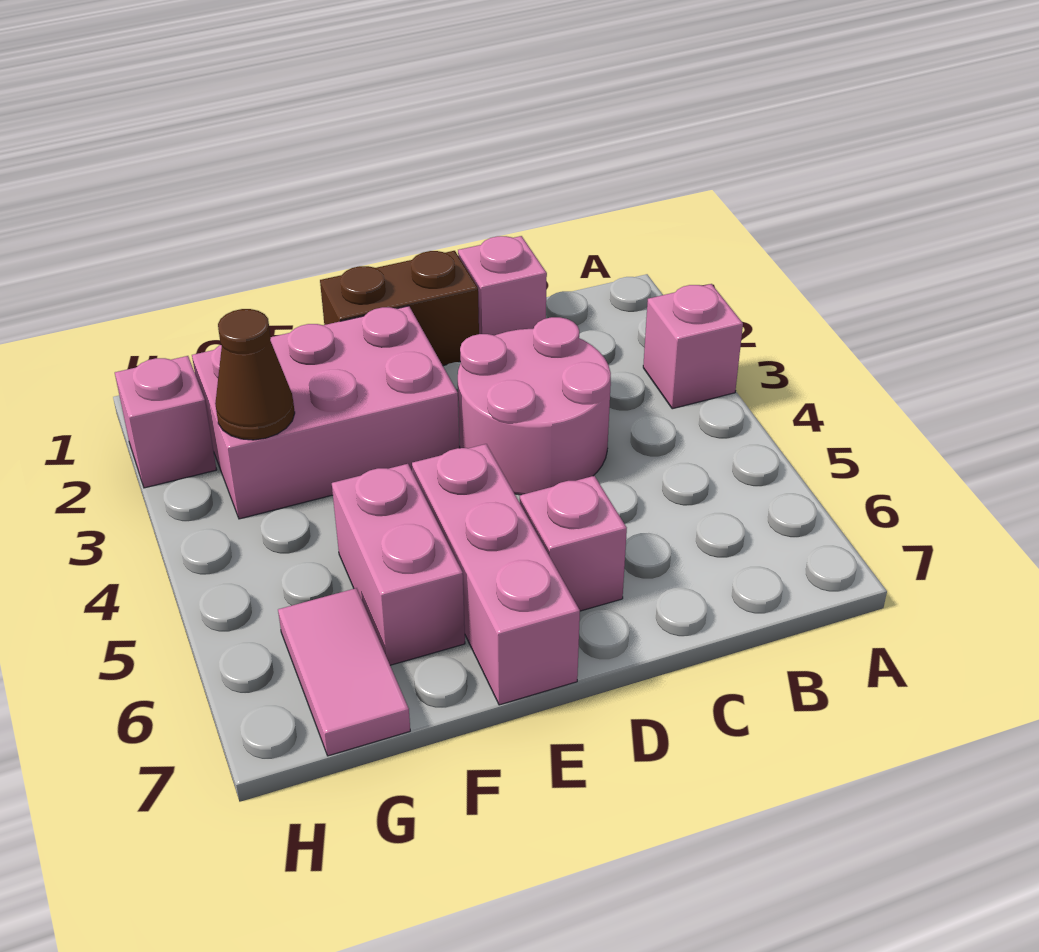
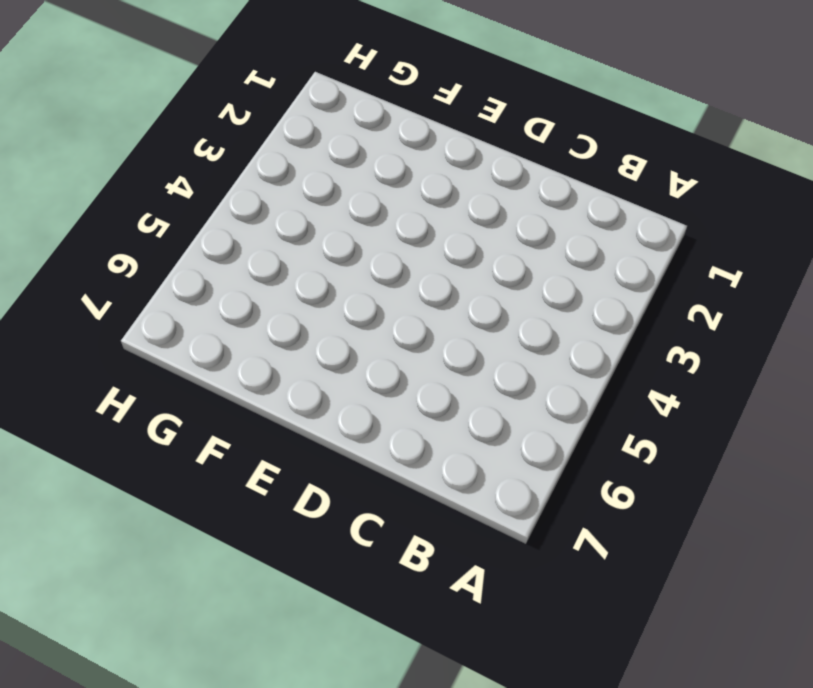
none -> pink 1x1 brick [643,284,743,409]
none -> pink 1x1 brick [458,236,547,335]

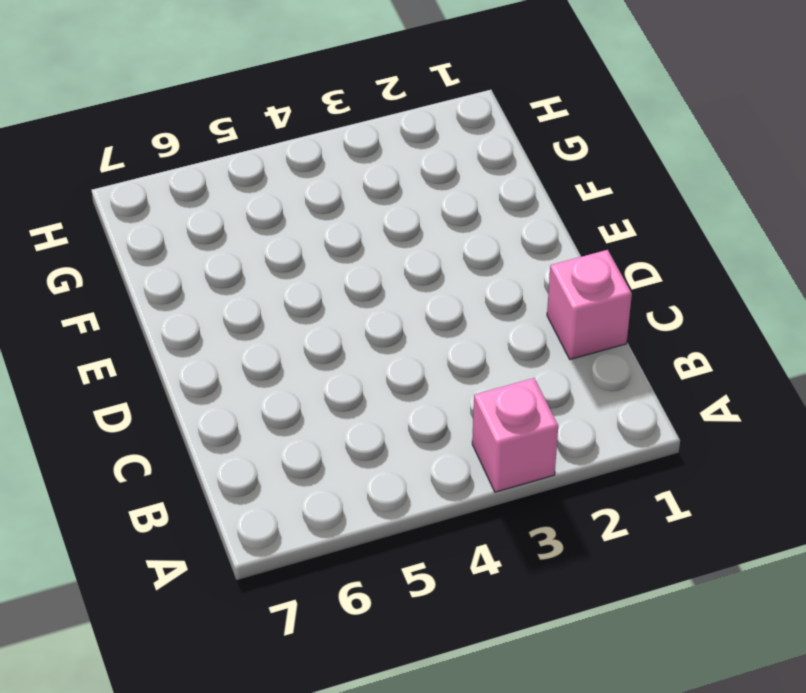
none -> pink 2x2 round brick [458,317,611,495]
none -> brown 1x2 brick [320,251,479,366]

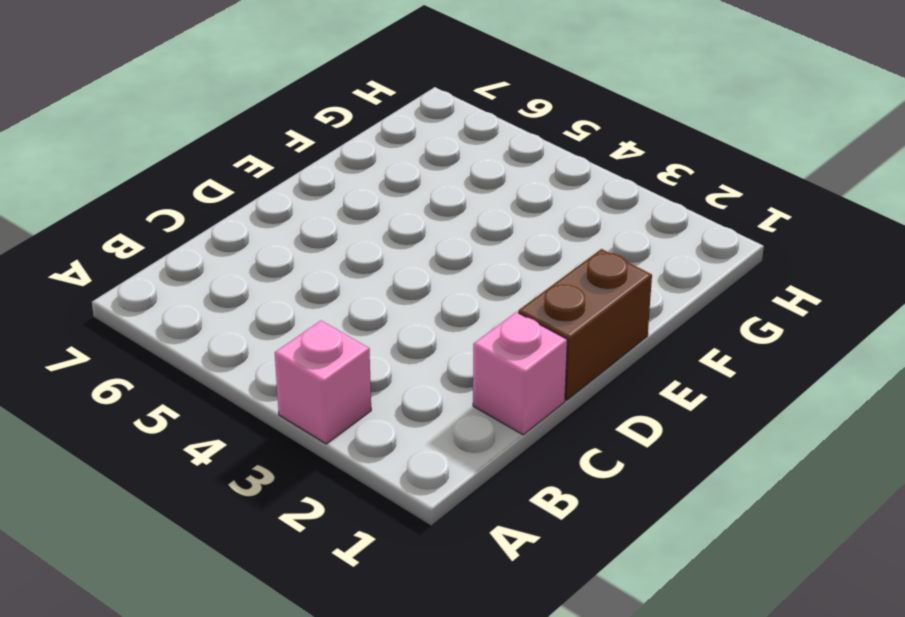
none -> pink 2x2 round brick [458,317,611,495]
none -> pink 1x1 brick [520,476,627,611]

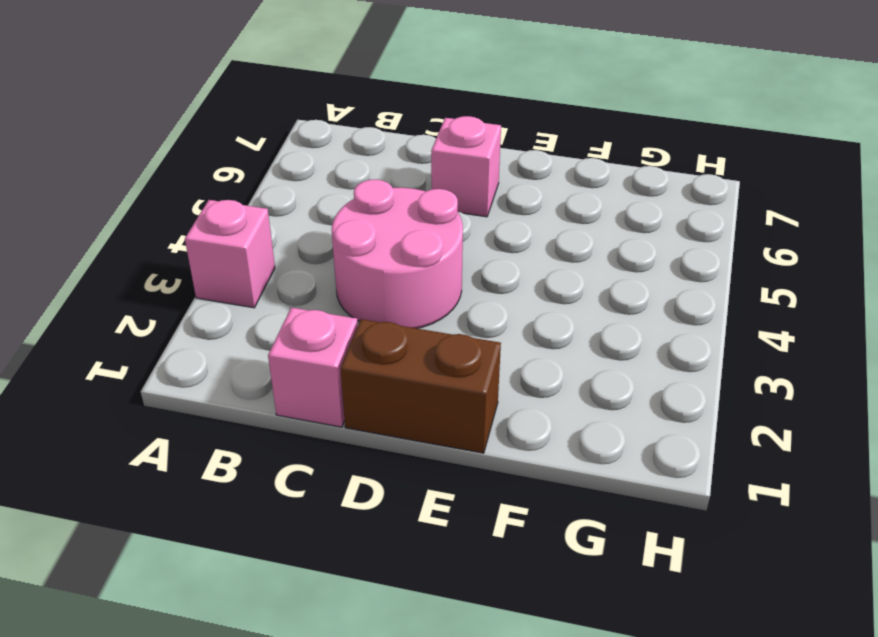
none -> pink 2x3 brick [192,306,460,519]
none -> pink 1x3 brick [412,444,580,705]

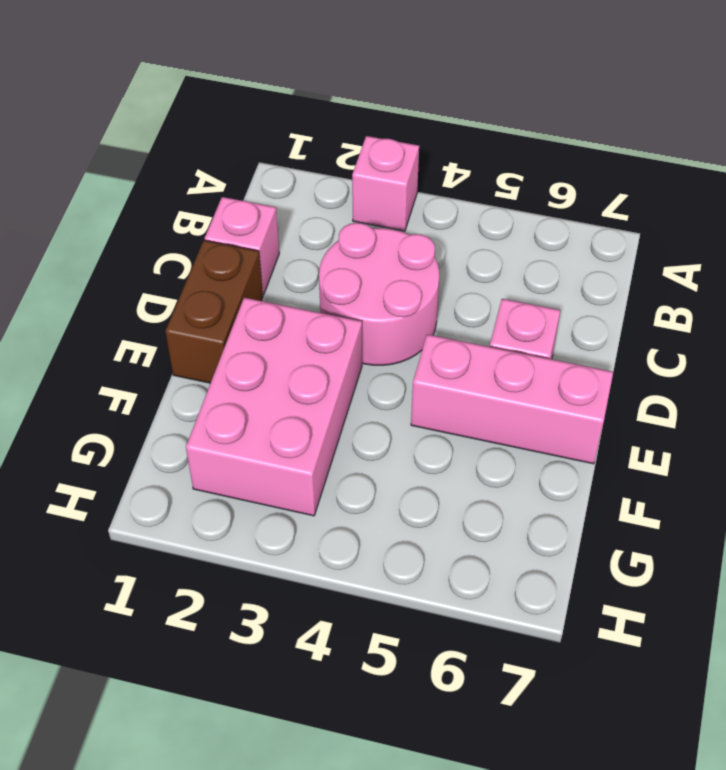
none -> pink 1x2 brick [332,464,465,665]
none -> pink 1x2 tile [278,588,410,756]

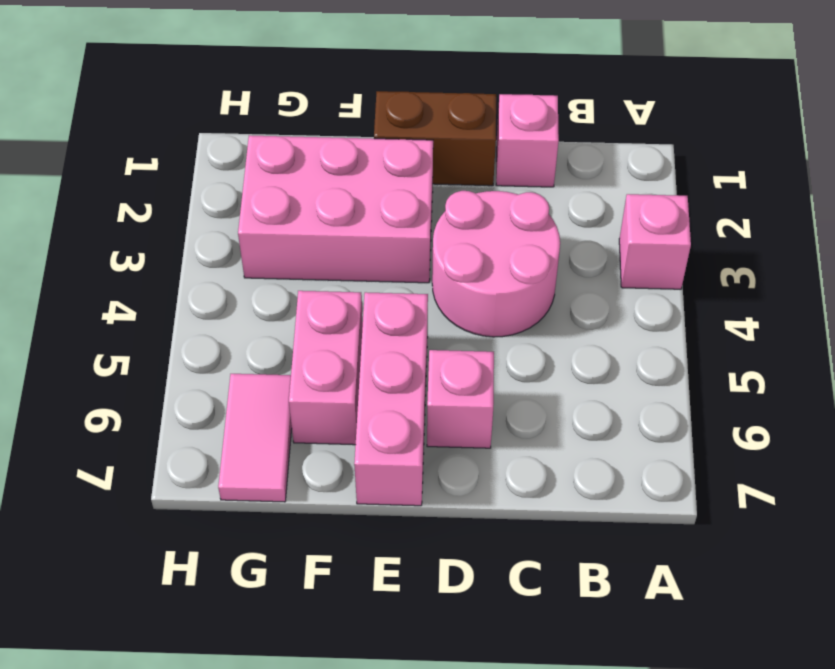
none -> pink 1x1 brick [115,356,217,488]
none -> brown 1x1 cone [215,309,295,440]

